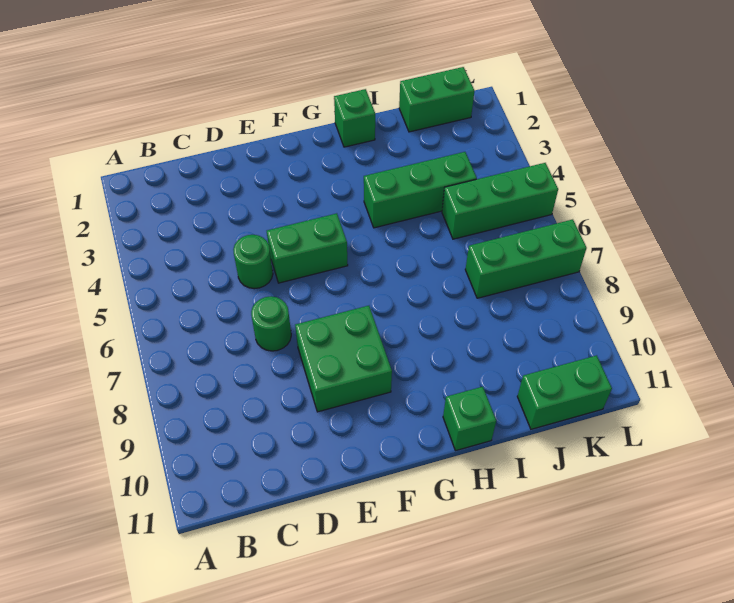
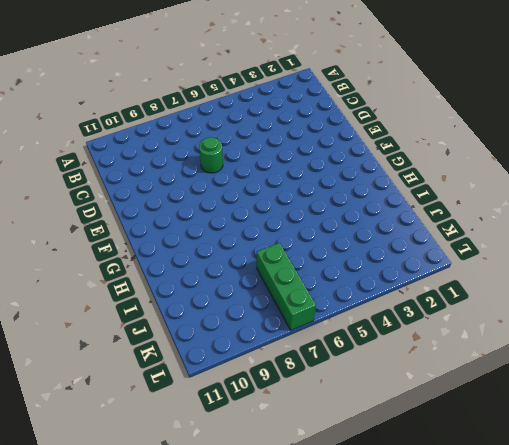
none -> green 1x1 round brick [233,235,273,289]
none -> green 1x2 brick [267,213,348,283]

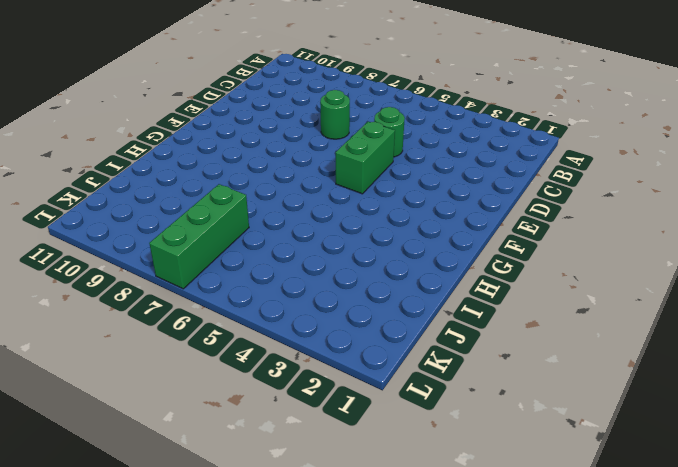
none -> green 2x2 brick [295,306,392,412]
none -> green 1x1 brick [334,89,375,147]

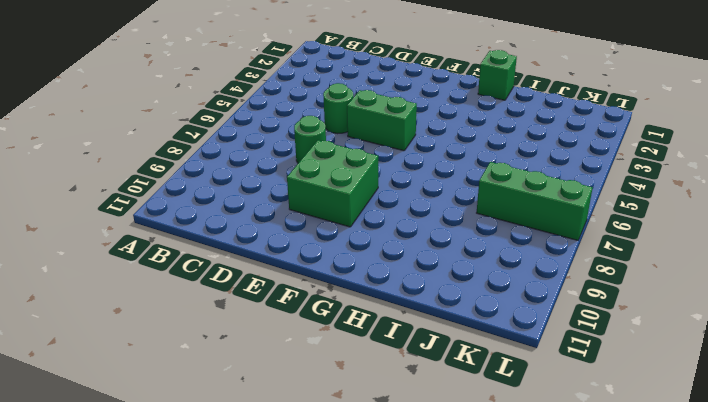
none -> green 1x3 brick [364,152,477,228]
none -> green 1x1 brick [443,387,496,451]

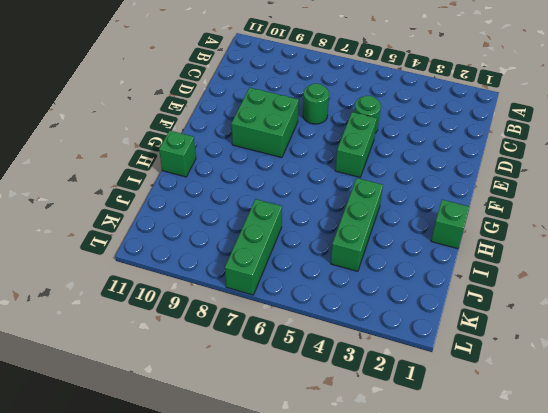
none -> green 1x2 brick [399,67,474,132]
none -> green 1x3 brick [442,163,558,239]

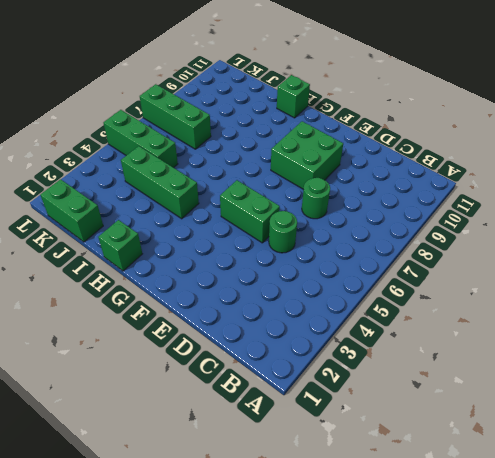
none -> green 1x2 brick [517,355,612,429]

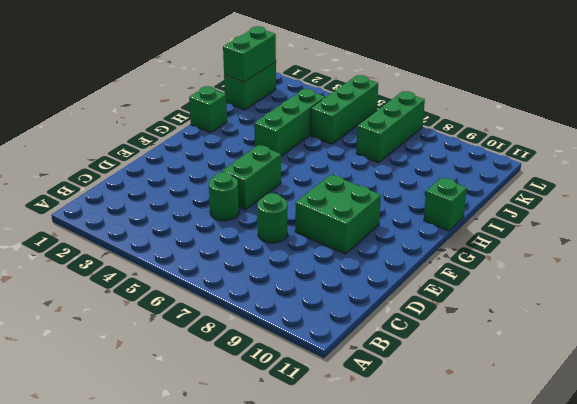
green 1x2 brick [223,26,276,82] -> green 1x2 brick moved to [517,355,612,429]

